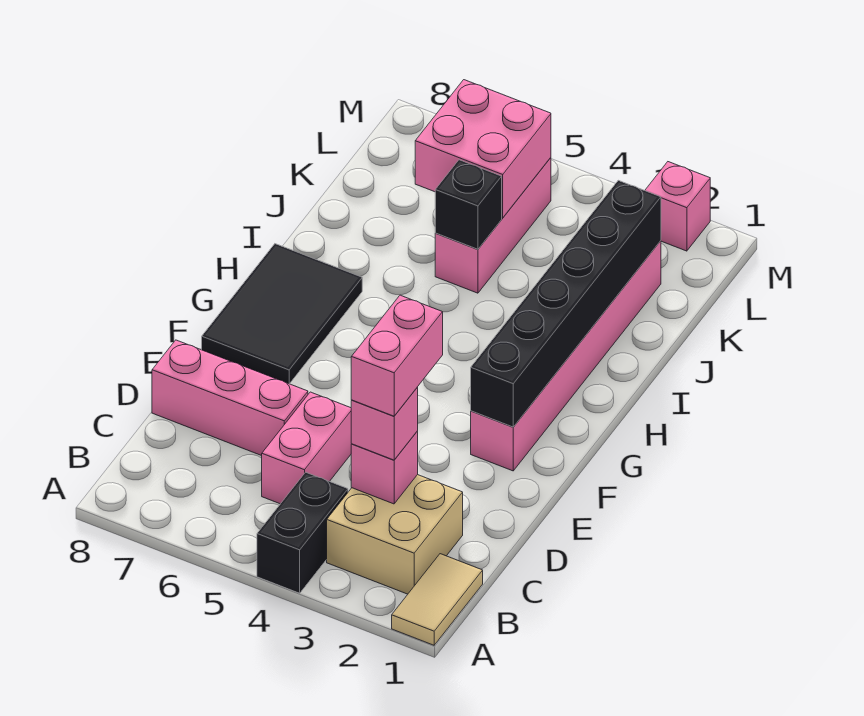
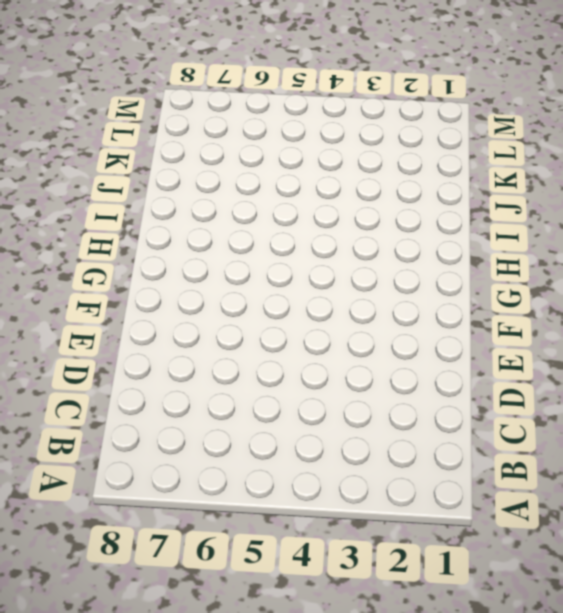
none -> tan 1x2 tile [392,554,483,645]
none -> black 1x2 brick [257,472,348,593]
none -> tan 2x2 brick [327,475,463,594]

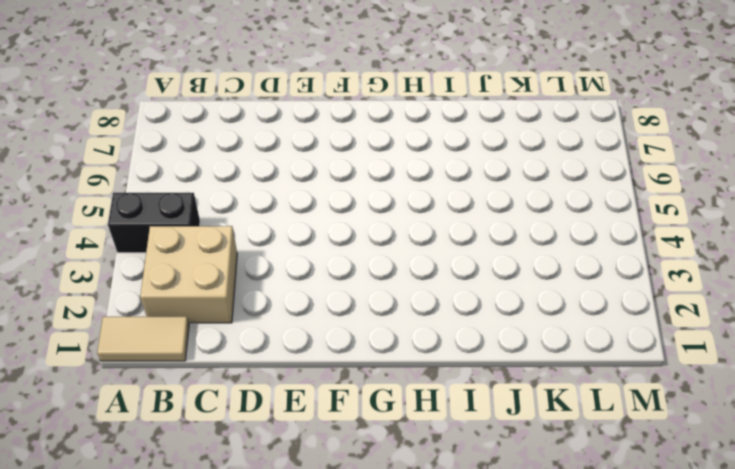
none -> pink 1x2 brick [262,392,351,504]
none -> pink 1x3 brick [152,340,308,456]
none -> pink 1x6 brick [471,241,661,471]

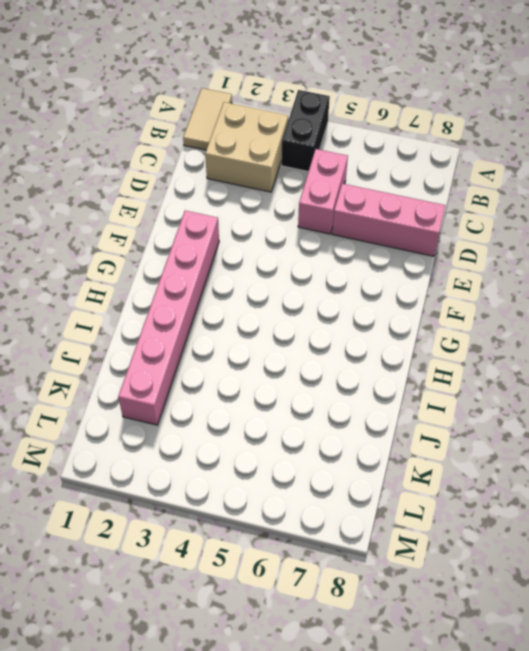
none -> black 2x3 tile [202,244,362,384]
none -> pink 1x3 brick [435,158,551,293]
none -> pink 1x1 brick [645,162,710,251]

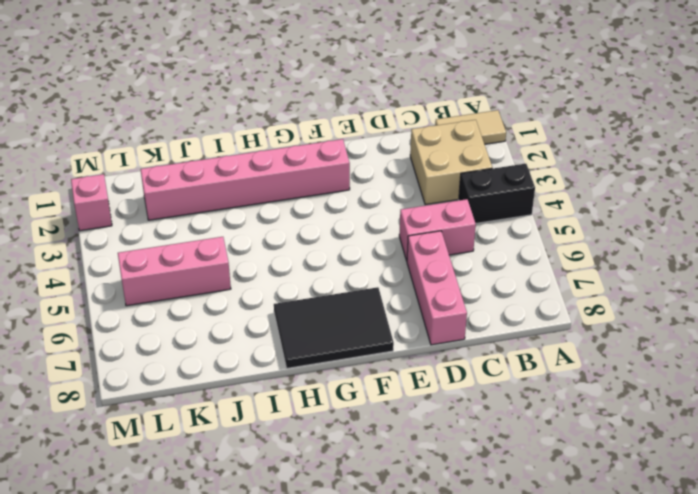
none -> pink 1x1 brick [351,431,418,504]
none -> black 1x6 brick [471,180,661,427]
none -> black 1x1 brick [435,160,502,249]

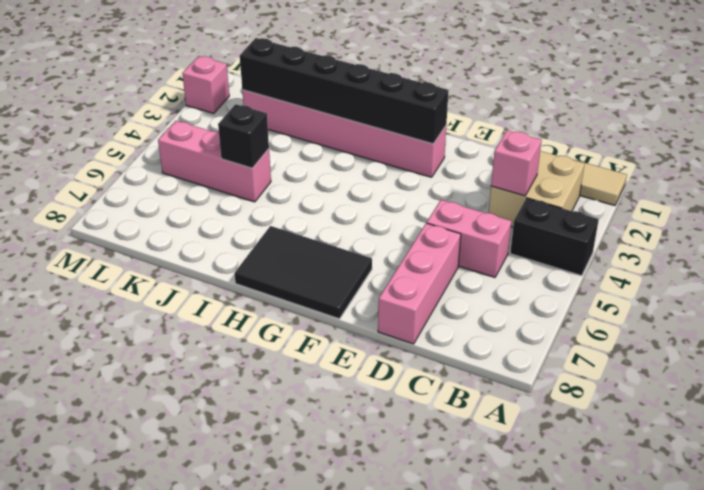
none -> pink 2x2 brick [415,80,551,218]
none -> pink 1x1 brick [351,387,418,460]
none -> pink 1x2 brick [351,295,443,416]

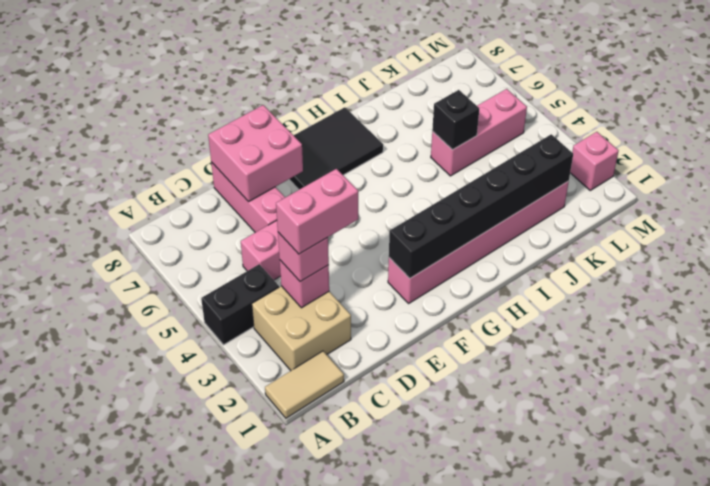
pink 2x2 brick [208,105,303,202] -> pink 2x2 brick moved to [415,80,551,218]

